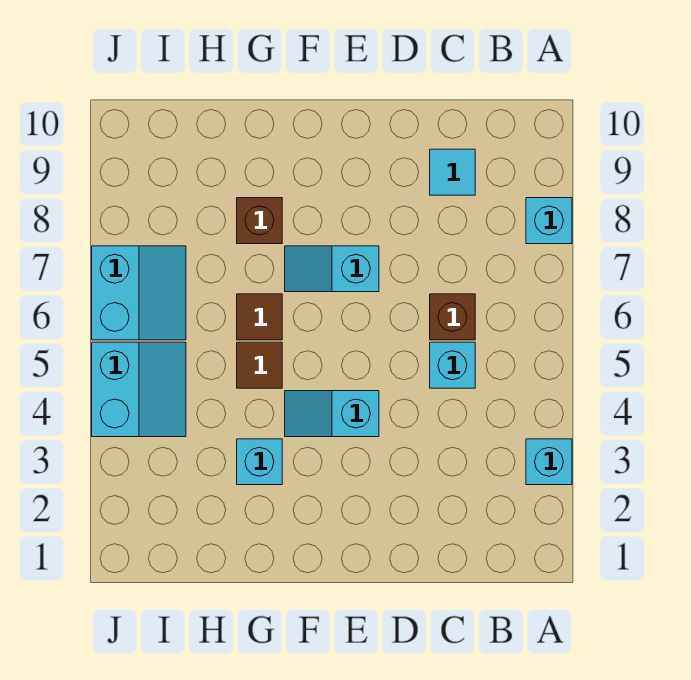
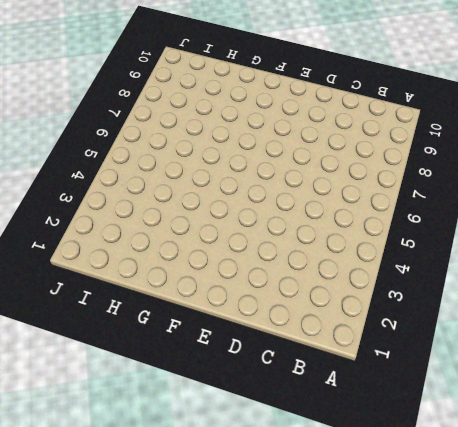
none -> cyan 1x1 brick [526,439,572,485]
none -> cyan 1x1 brick [526,198,572,244]
none -> cyan 1x1 brick [430,342,475,388]

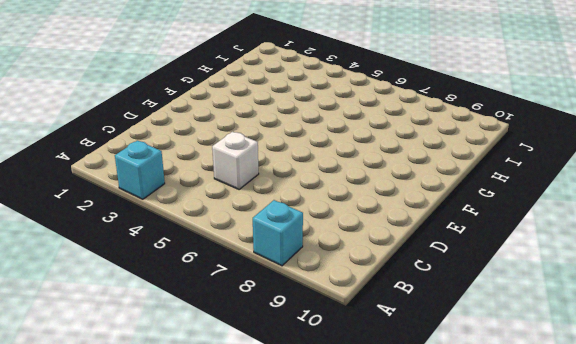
white 1x1 brick [212,132,259,189] -> cyan 1x1 brick [430,342,475,388]
none -> brown 1x1 brick [430,294,475,340]
none -> cyan 1x1 tile [430,149,475,195]
none -> cyan 1x2 slope [285,391,379,437]

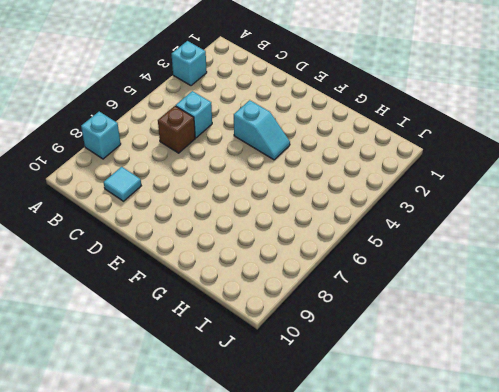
none -> cyan 1x2 slope [285,246,379,292]
none -> cyan 1x1 brick [237,439,282,485]
none -> brown 1x1 tile [237,342,282,388]

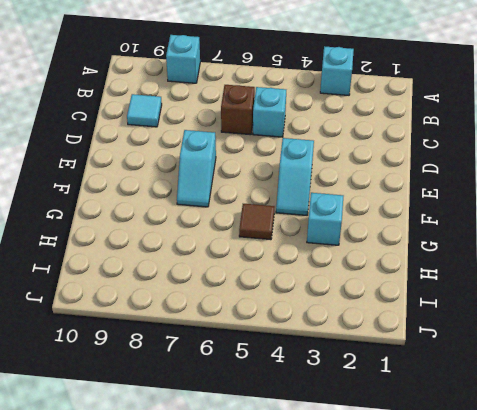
none -> brown 1x1 tile [237,294,282,340]
none -> brown 1x1 brick [237,198,282,244]
none -> cyan 2x2 slope [92,342,186,437]

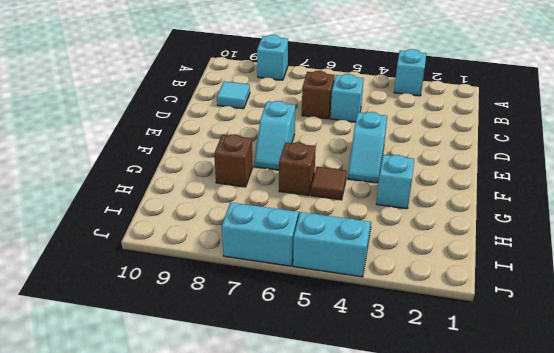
brown 1x1 brick [279,142,316,195] -> brown 1x1 tile [237,294,282,340]

